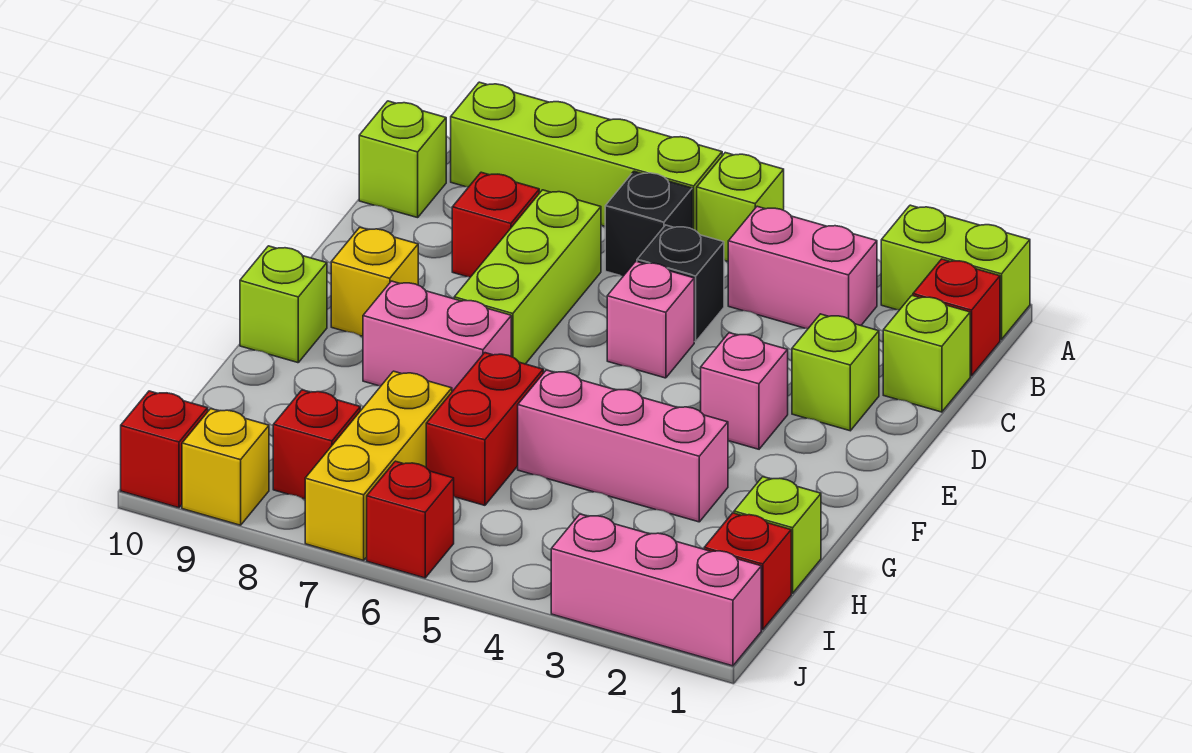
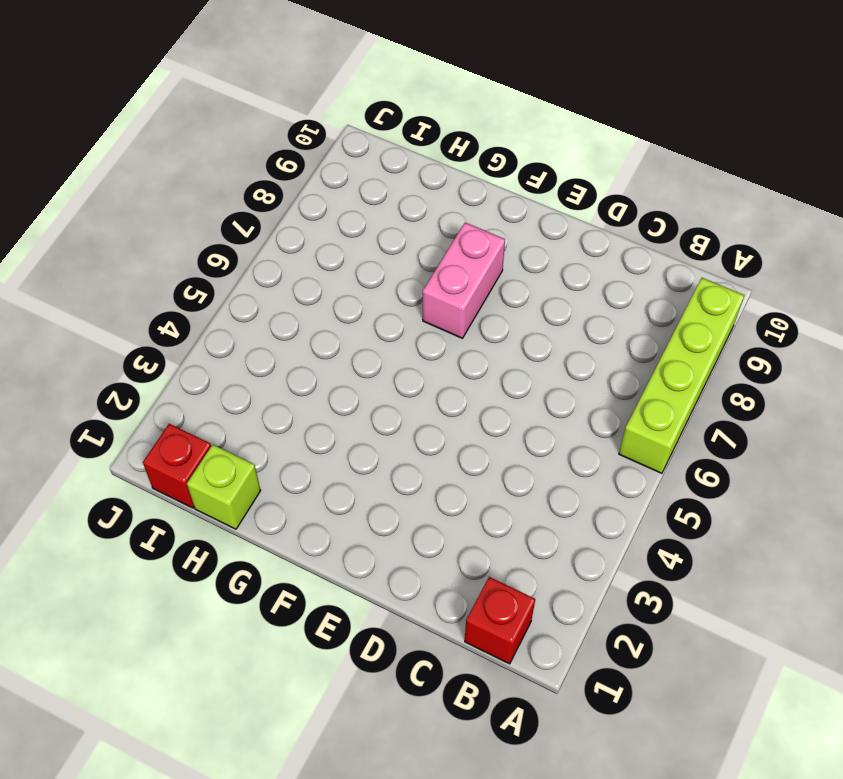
none -> lime 1x2 brick [881,205,1030,340]
none -> lime 1x1 brick [697,153,784,261]
none -> pink 1x2 brick [728,206,877,329]

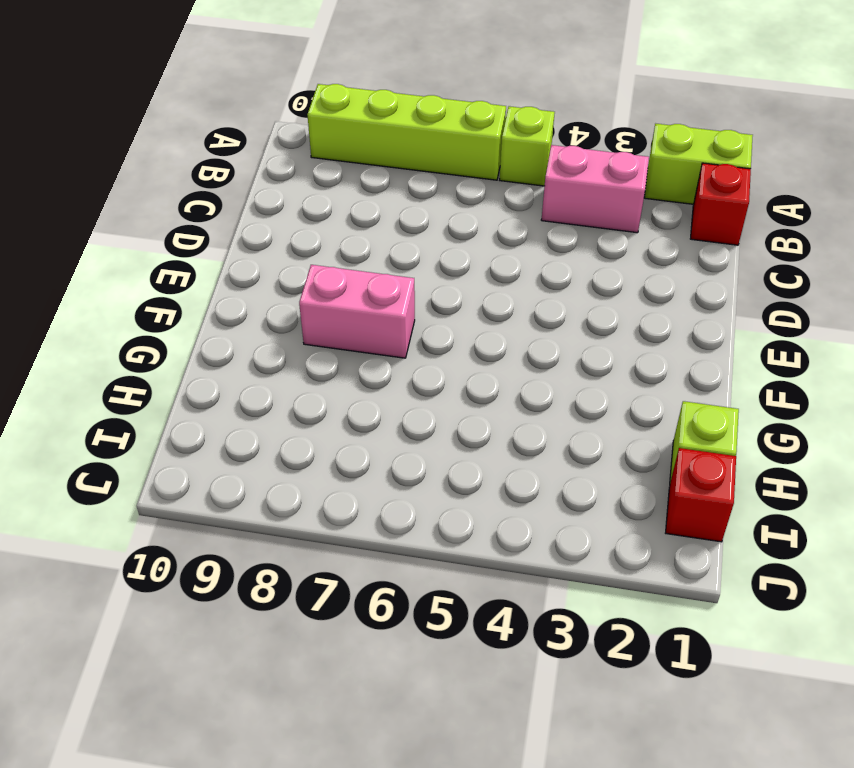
none -> black 1x1 brick [605,171,692,276]
none -> lime 1x1 brick [359,101,446,218]
none -> lime 1x1 brick [883,296,970,412]

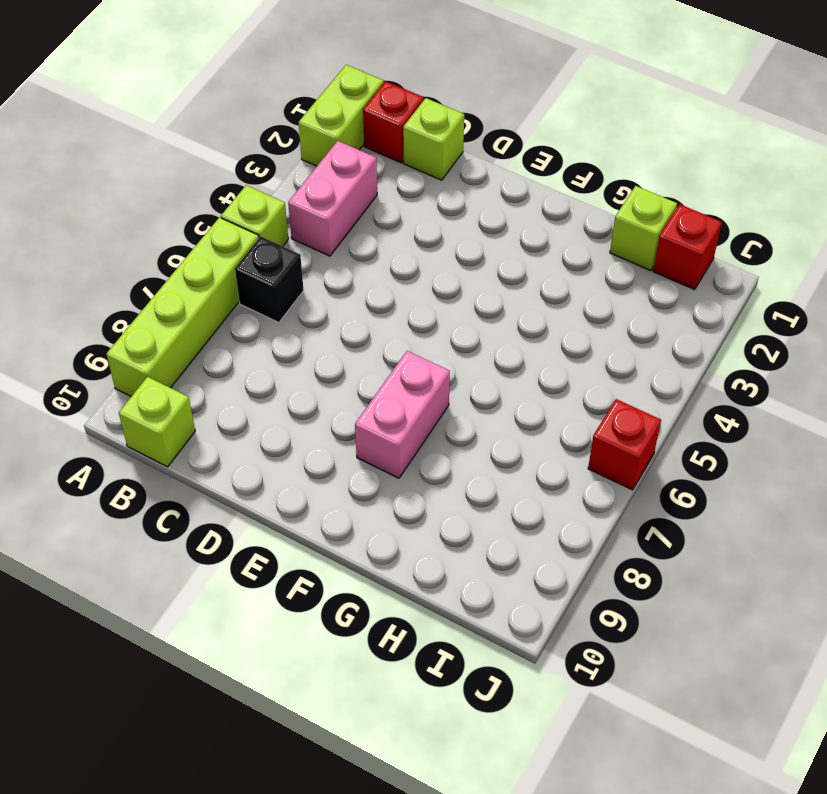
none -> black 1x1 brick [637,225,724,342]
none -> lime 1x3 brick [454,190,601,364]
none -> red 1x1 brick [452,172,539,277]

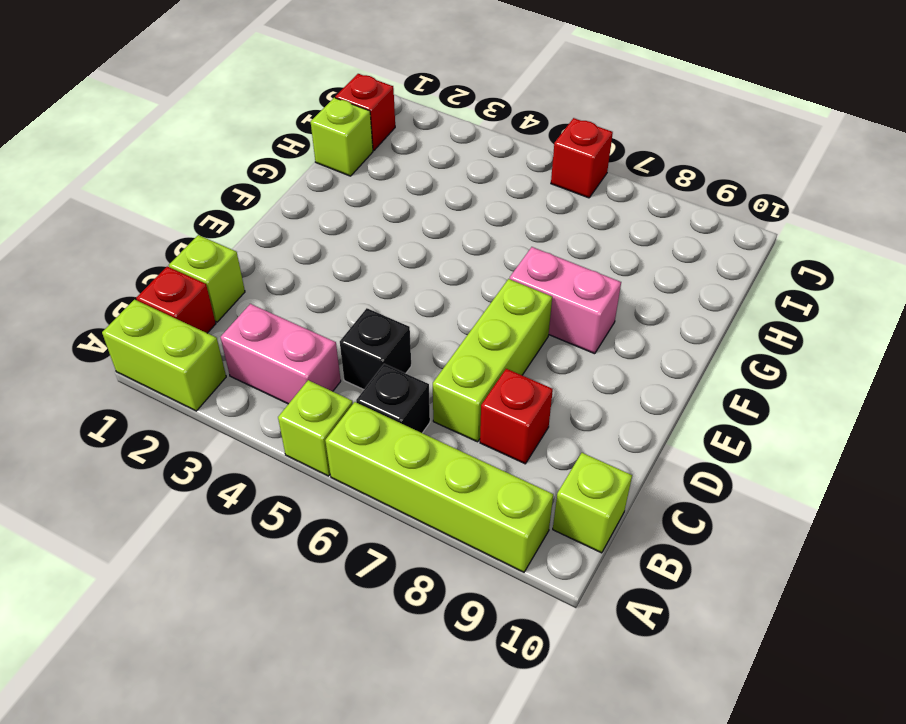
none -> lime 1x1 brick [792,314,879,431]
none -> pink 1x1 brick [607,261,694,378]
none -> pink 1x1 brick [701,333,788,449]

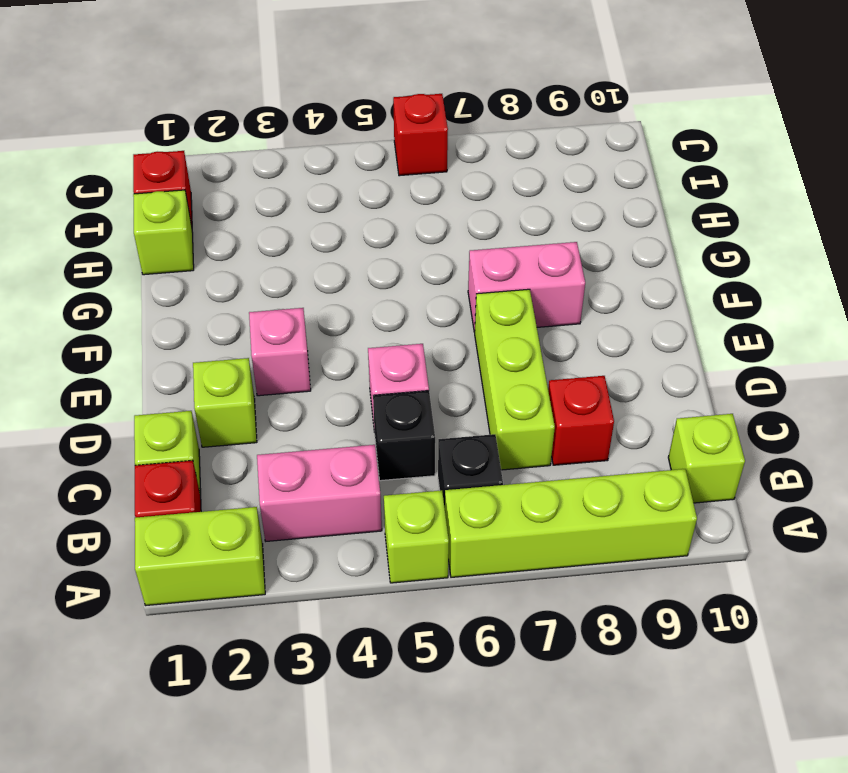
none -> yellow 1x1 brick [331,227,418,336]
none -> lime 1x1 brick [240,246,327,363]
none -> pink 1x3 brick [518,370,728,522]

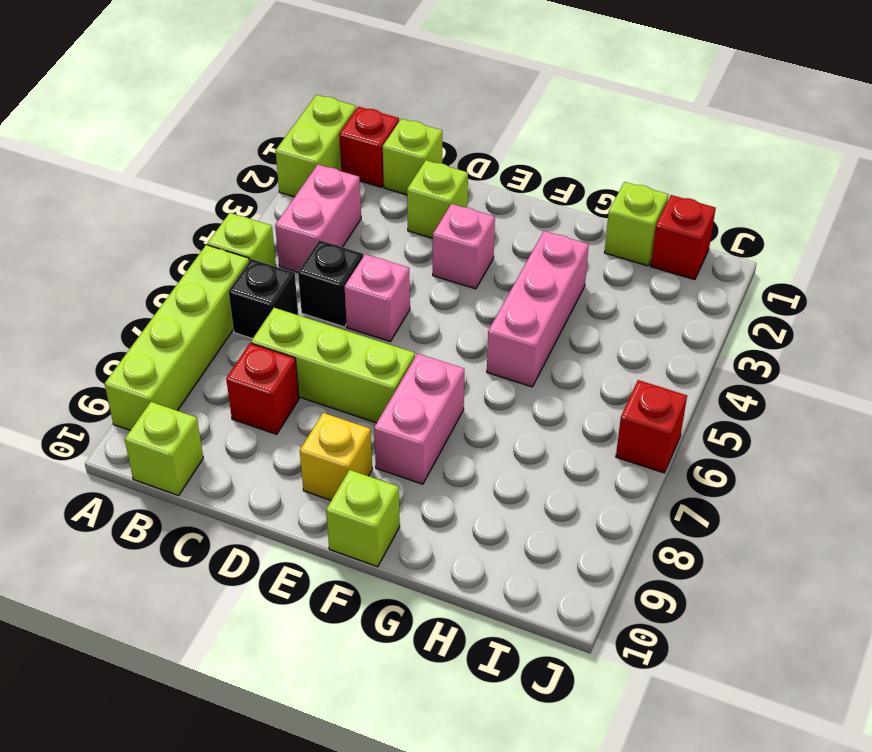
none -> red 1x2 brick [426,353,543,505]
none -> yellow 1x3 brick [305,371,452,560]
none -> red 1x1 brick [273,390,360,499]

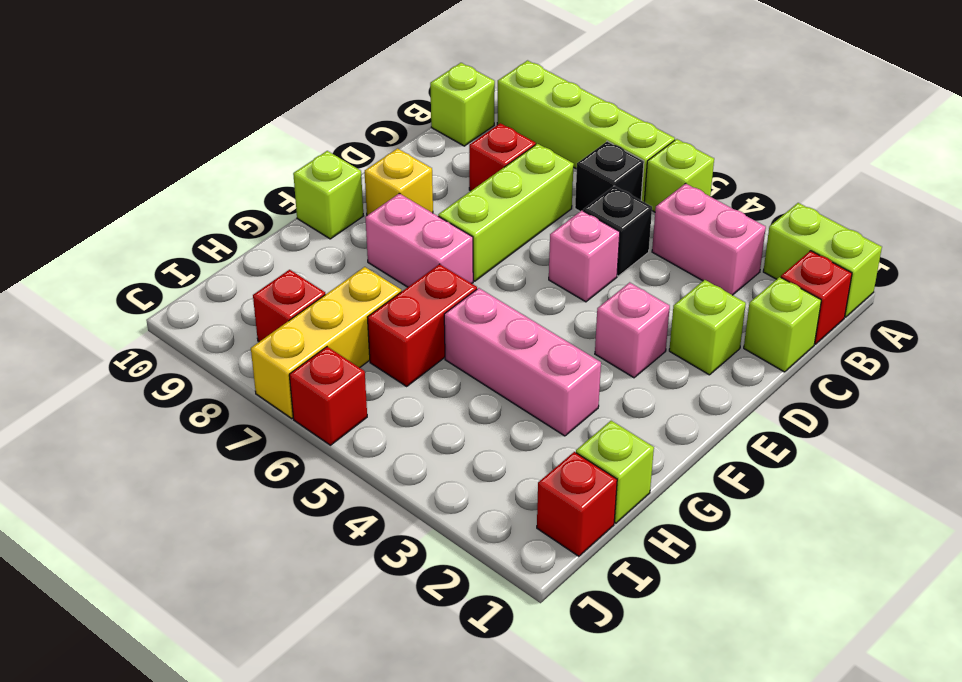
none -> pink 1x3 brick [551,514,761,666]
none -> yellow 1x1 brick [182,409,269,525]
none -> red 1x1 brick [121,391,208,508]

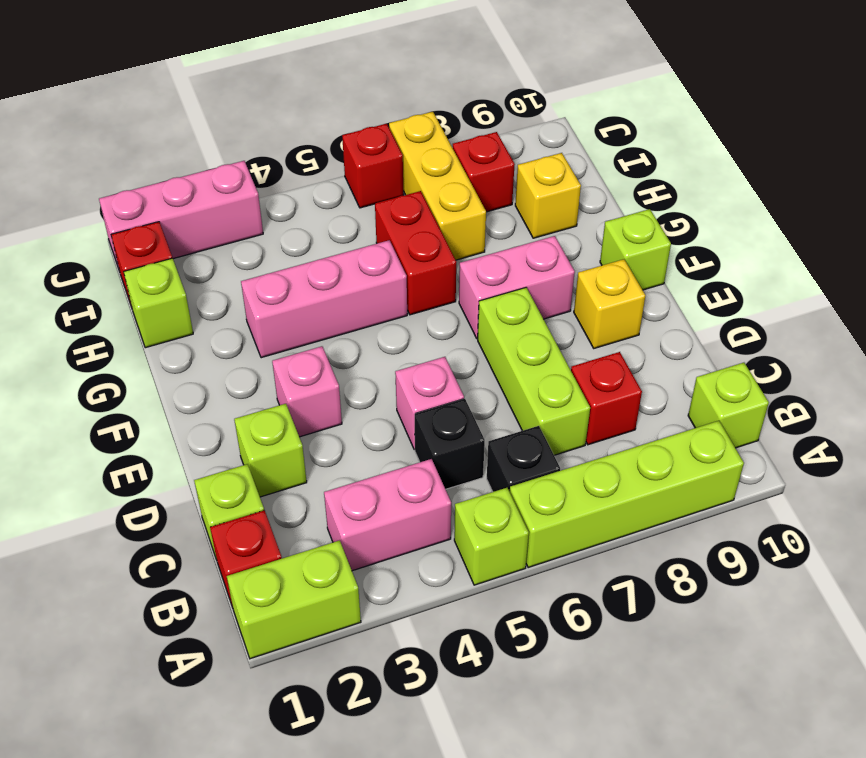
yellow 1x1 brick [515,153,581,238] -> yellow 1x1 brick moved to [182,409,269,525]
none -> red 1x1 brick [121,391,208,508]

